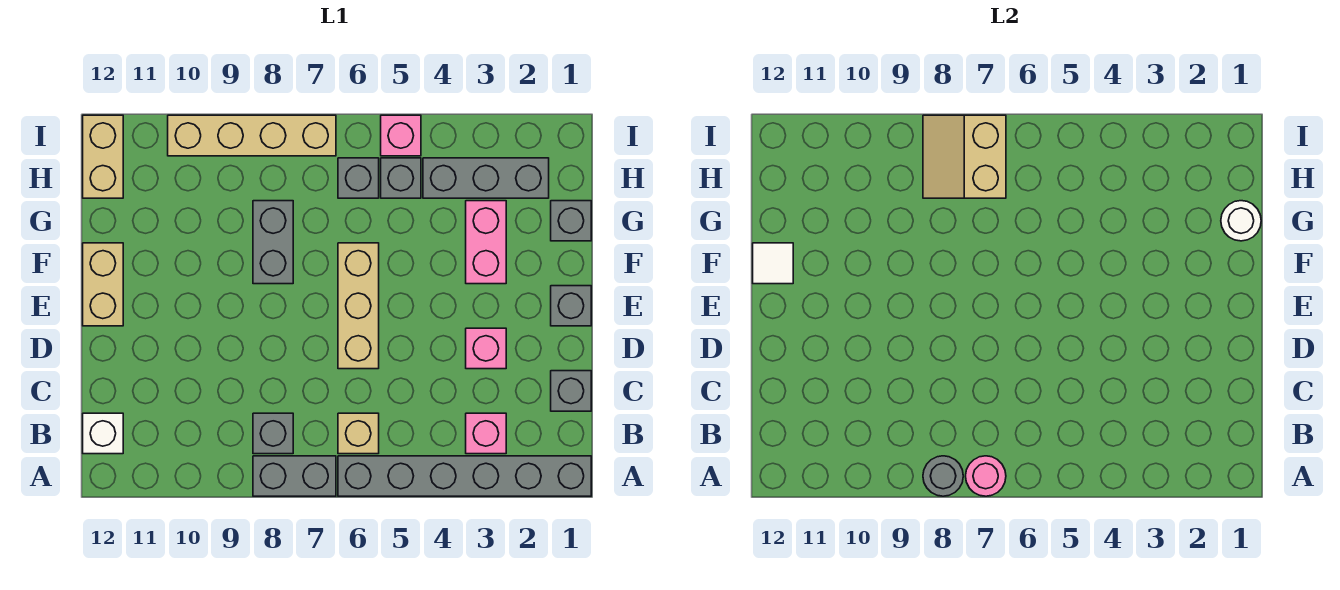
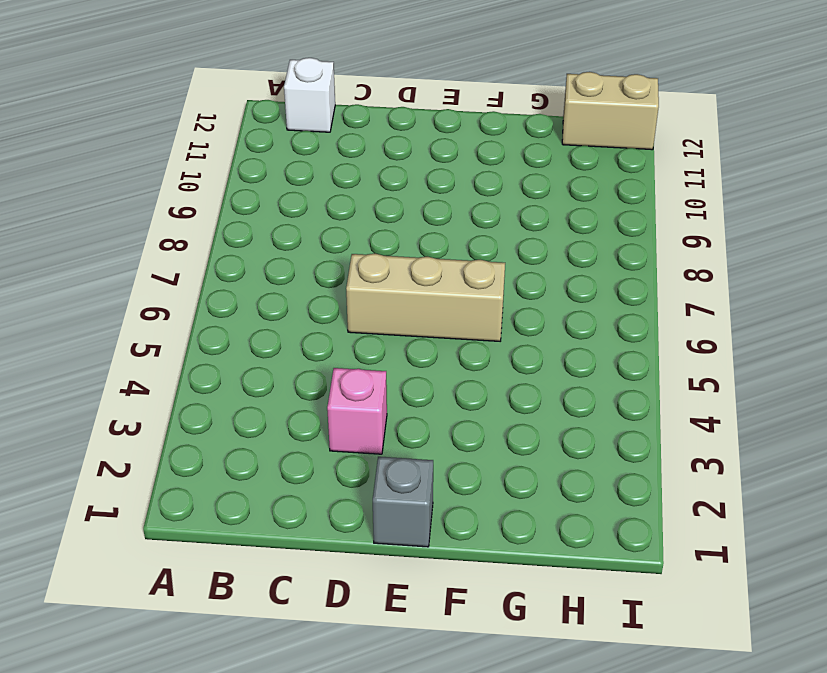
none -> grey 1x6 brick [338,456,591,496]
none -> grey 1x2 brick [253,456,336,496]
none -> pink 1x1 brick [466,413,506,454]

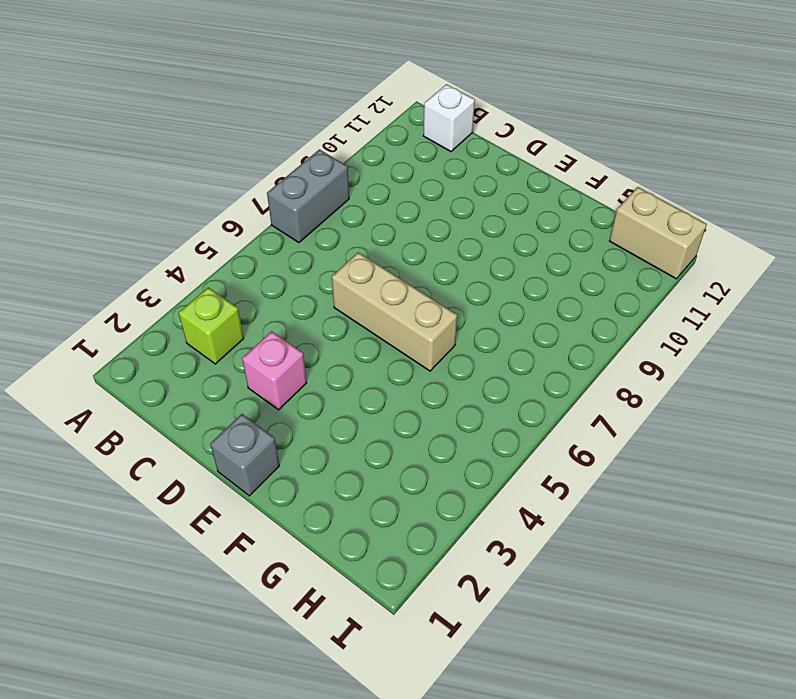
lime 1x1 brick [179,288,244,364] -> pink 1x1 brick [466,413,506,454]
none -> grey 1x6 brick [338,456,591,496]
none -> tan 1x1 brick [338,413,379,454]
none -> grey 1x1 brick [253,413,293,454]

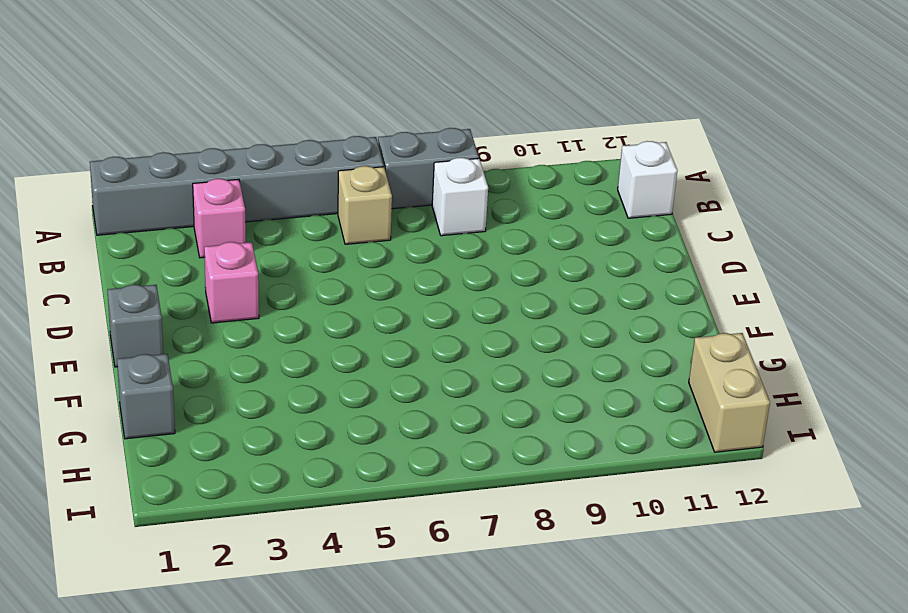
white 1x1 brick [432,158,488,236] -> grey 1x1 brick [253,413,293,454]
none -> grey 1x1 brick [551,371,591,411]
none -> tan 1x3 brick [338,243,379,369]
none -> tan 1x2 brick [83,243,123,326]

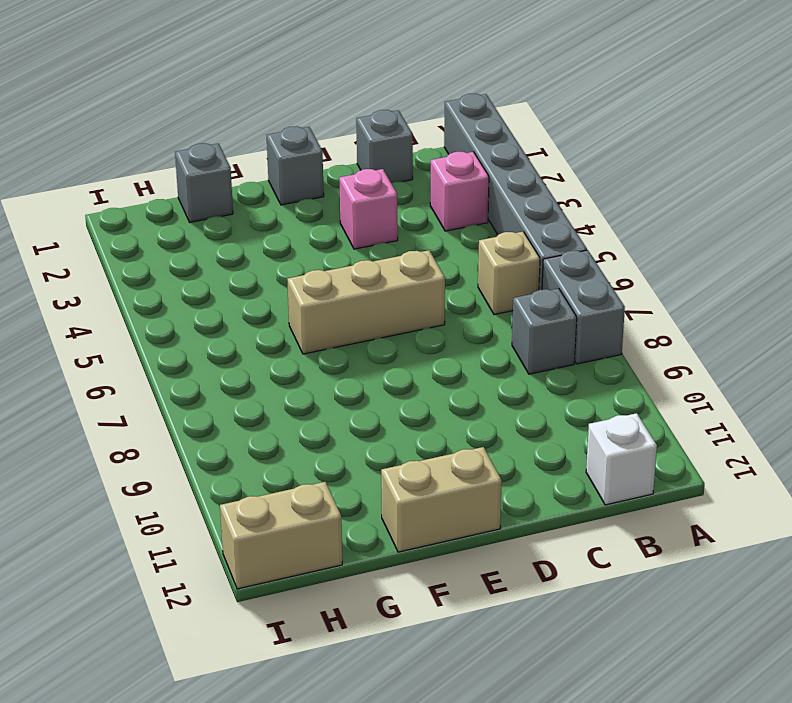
none -> pink 1x2 brick [466,201,506,284]
none -> grey 1x2 brick [253,201,293,284]
none -> grey 1x3 brick [423,158,549,198]

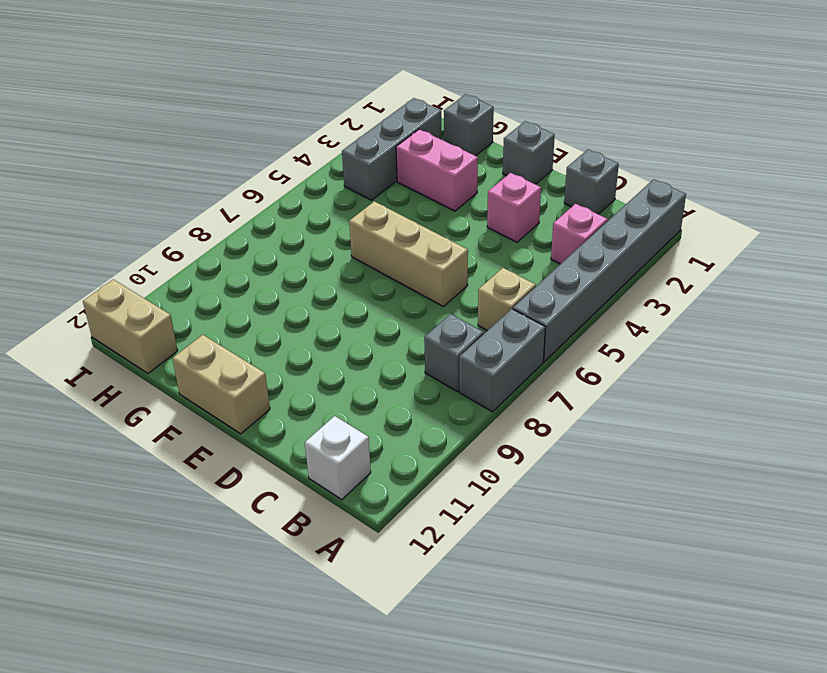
none -> grey 1x2 brick [253,201,293,284]
none -> grey 1x1 brick [381,158,421,198]
none -> grey 1x1 brick [338,158,379,198]

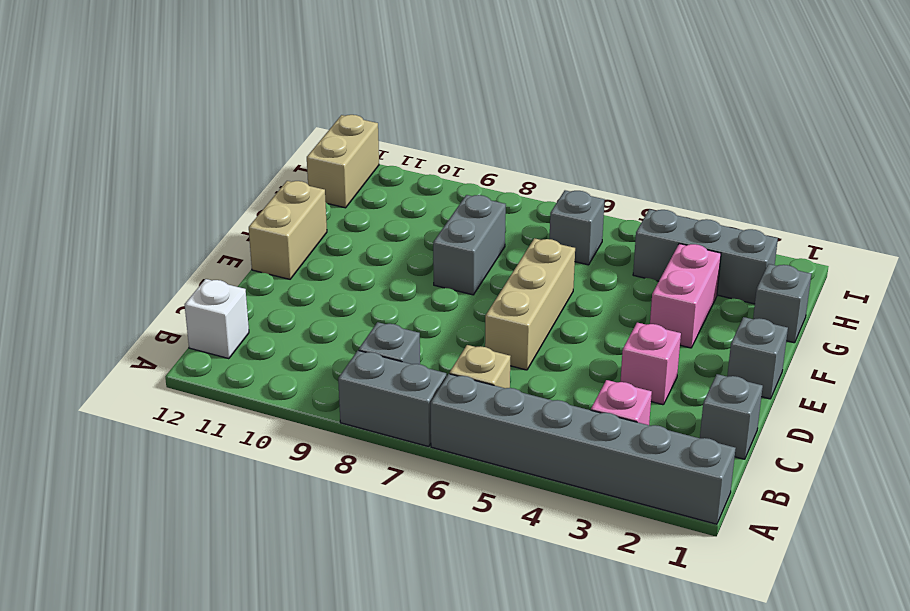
none -> grey 1x1 brick [381,158,421,198]
none -> pink 1x1 brick [381,115,421,156]
none -> tan 1x4 brick [168,115,336,156]

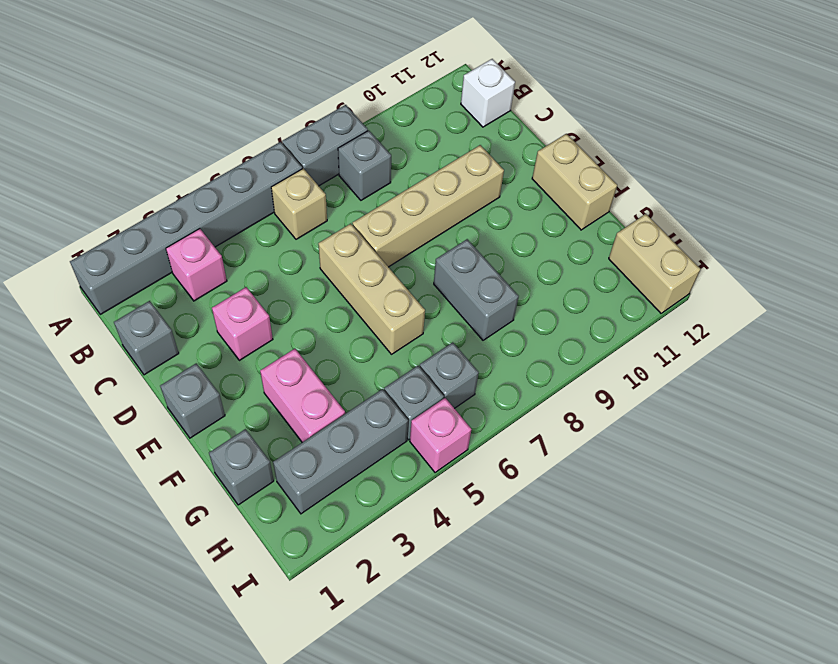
tan 1x4 brick [352,145,504,267] -> tan 1x4 brick moved to [168,115,336,156]
none -> pink 1x1 round brick [966,456,1006,496]
none -> grey 1x1 round brick [923,456,963,496]
none -> white 1x1 tile [753,243,793,284]

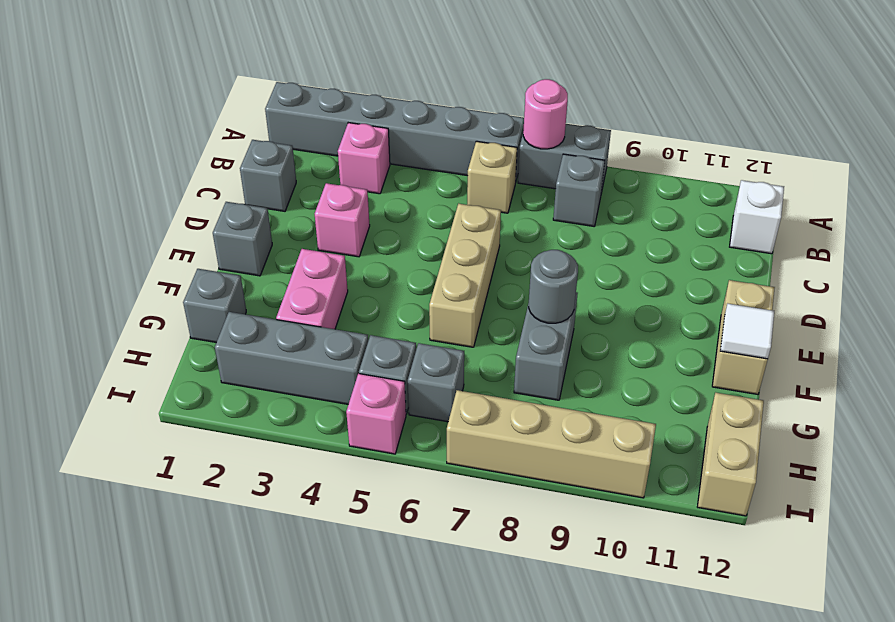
grey 1x1 round brick [529,250,578,323] -> grey 1x1 round brick moved to [923,456,963,496]
none -> white 1x1 round brick [1221,201,1261,241]
none -> tan 2x2 slope [923,115,1006,198]

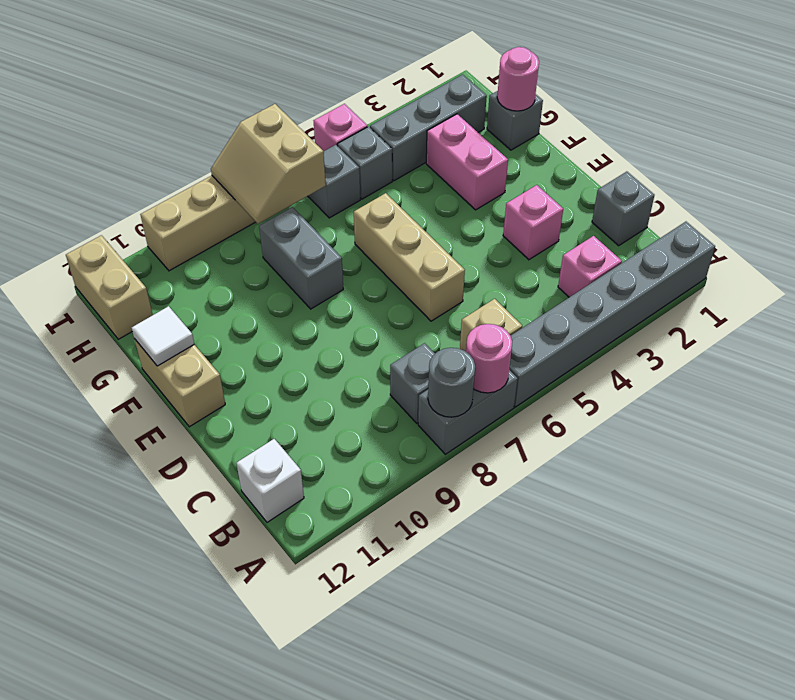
pink 1x1 round brick [497,47,539,111] -> white 1x1 round brick [1221,201,1261,241]
none -> grey 1x1 brick [551,286,591,326]

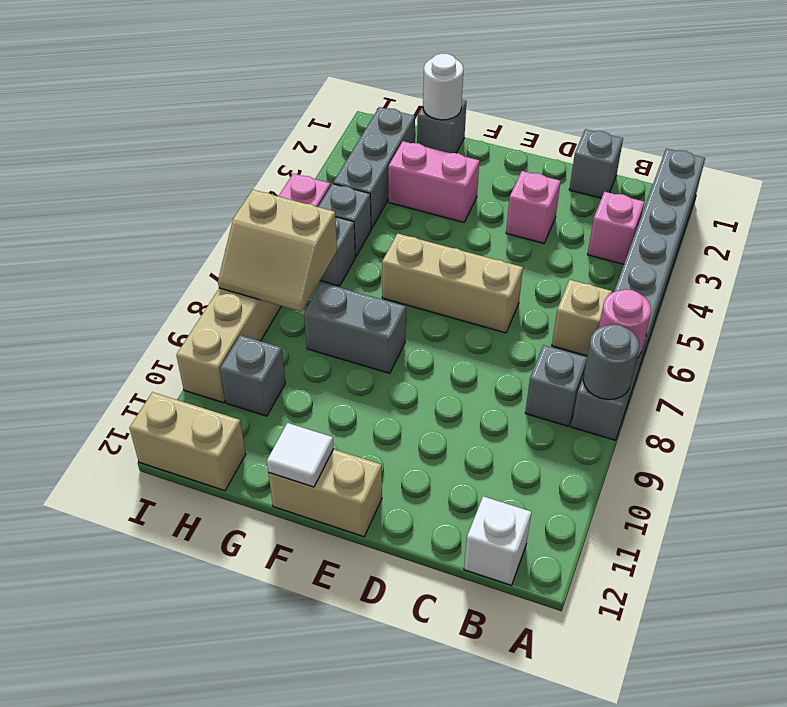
grey 1x1 brick [220,335,285,416] -> grey 1x1 brick moved to [551,286,591,326]

